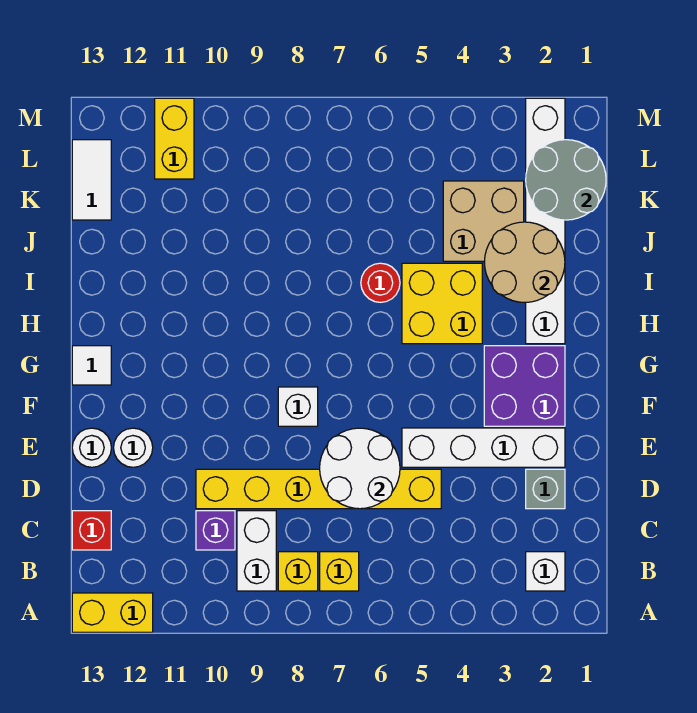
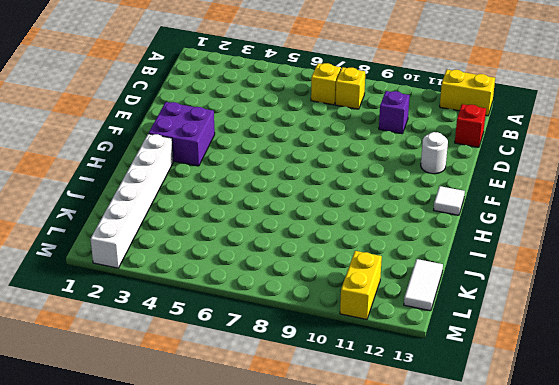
none -> white 1x1 brick [526,552,565,591]
none -> white 1x2 brick [237,511,276,591]
none -> grey 1x1 brick [526,469,565,509]

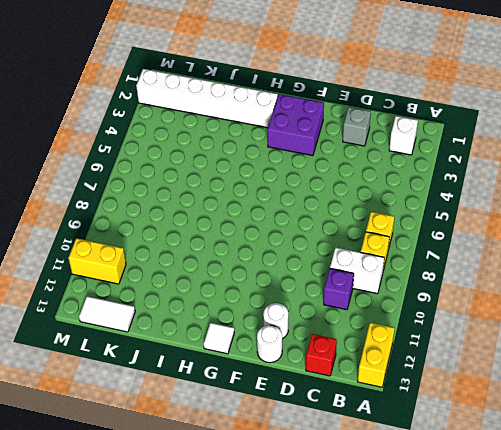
none -> yellow 1x6 brick [196,469,441,509]
none -> white 1x4 brick [402,428,565,467]
none -> white 1x1 brick [278,387,318,426]

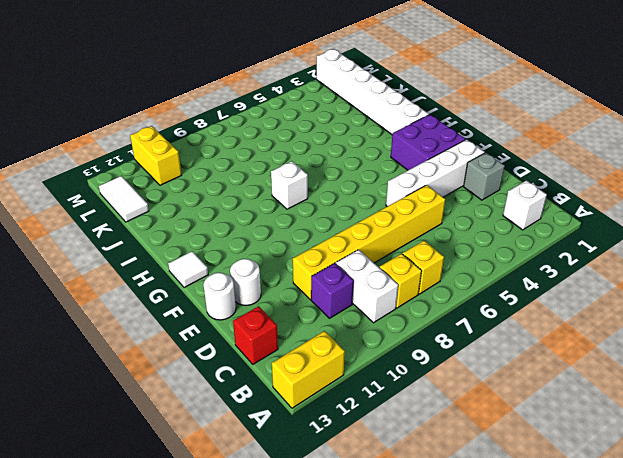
white 1x1 brick [271,161,308,209] -> white 1x1 brick moved to [278,387,318,426]
none -> yellow 2x2 brick [402,263,482,344]
none -> red 1x1 round brick [361,263,400,302]
none -> tan 2x2 brick [443,181,524,261]

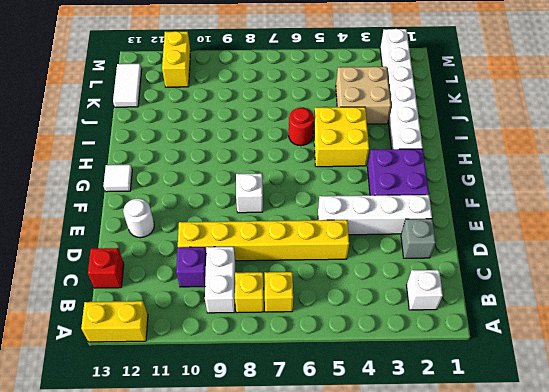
none -> white 1x1 round brick [72,428,111,467]
none -> white 2x2 round brick [320,428,400,509]
none -> tan 2x2 round brick [484,222,565,303]

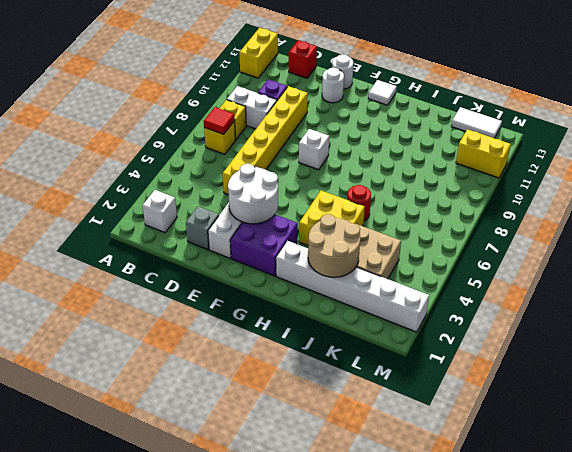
red 1x1 tile [204,107,235,134] -> none
white 2x2 round brick [228,164,278,224] -> white 2x2 round brick moved to [320,428,400,509]
none -> grey 2x2 round brick [526,140,606,220]

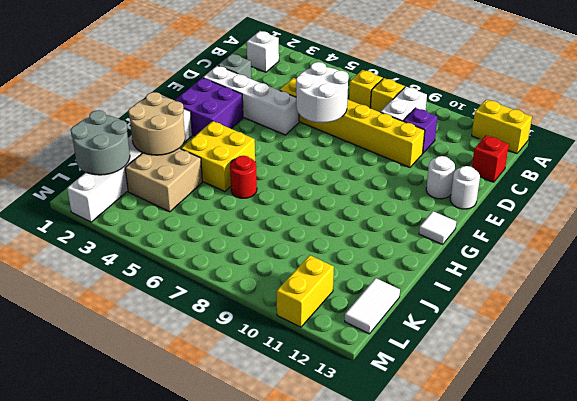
none -> white 1x1 brick [278,387,318,426]

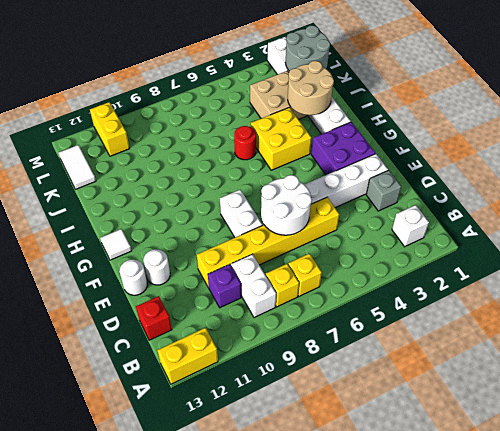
white 1x2 brick [220,190,262,237] -> white 1x1 brick [278,387,318,426]

